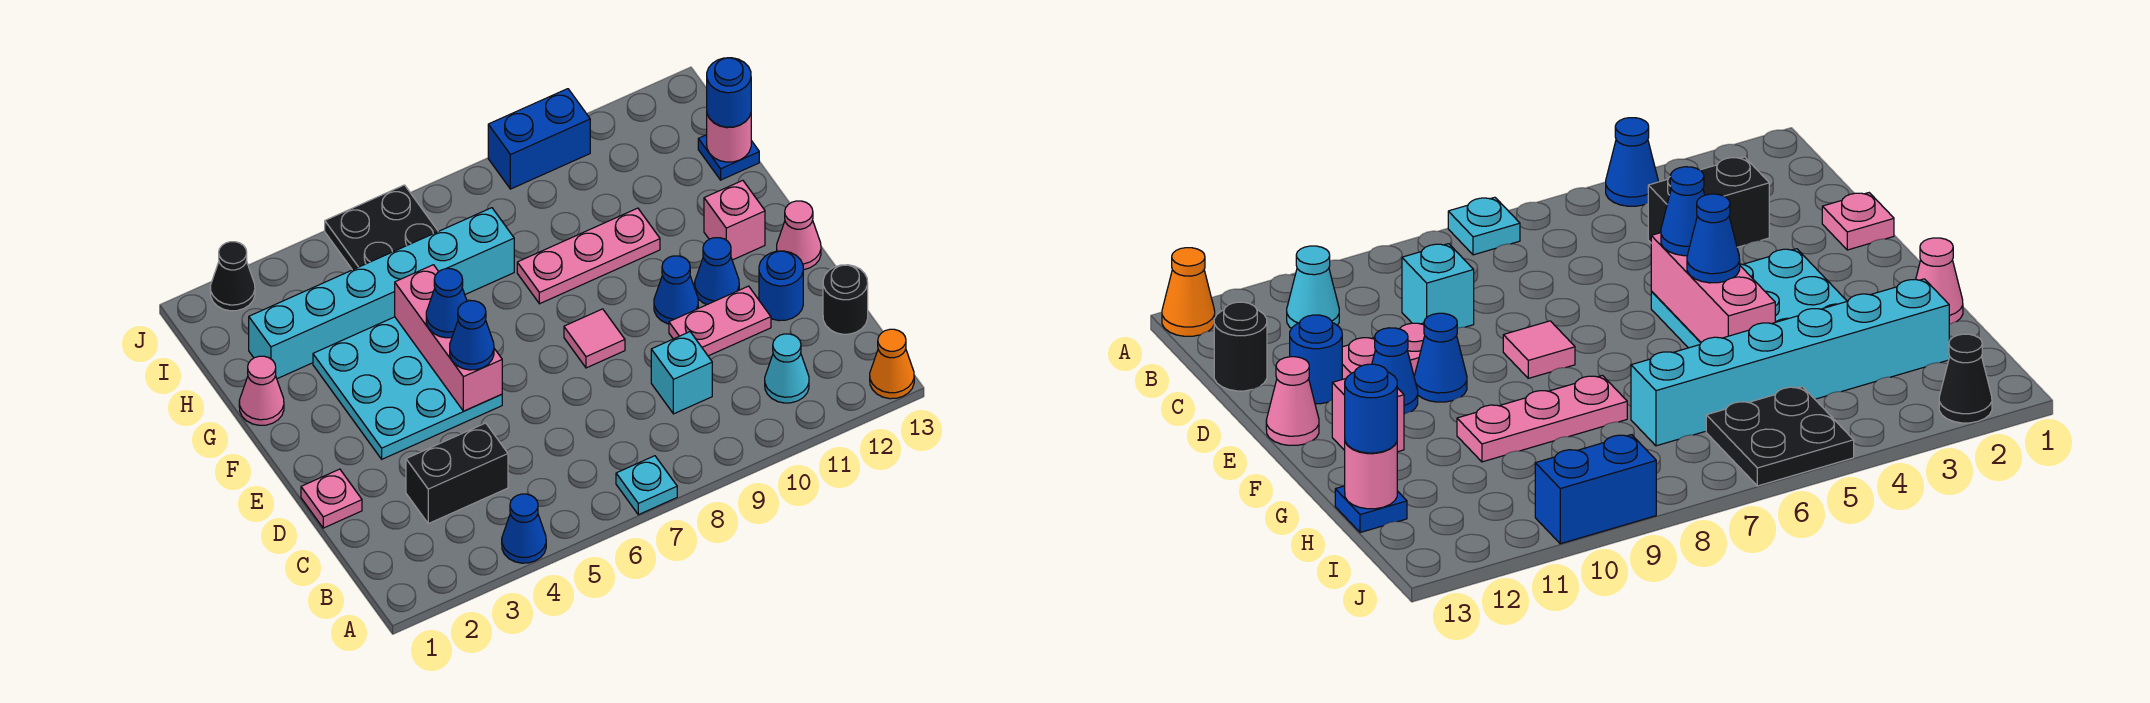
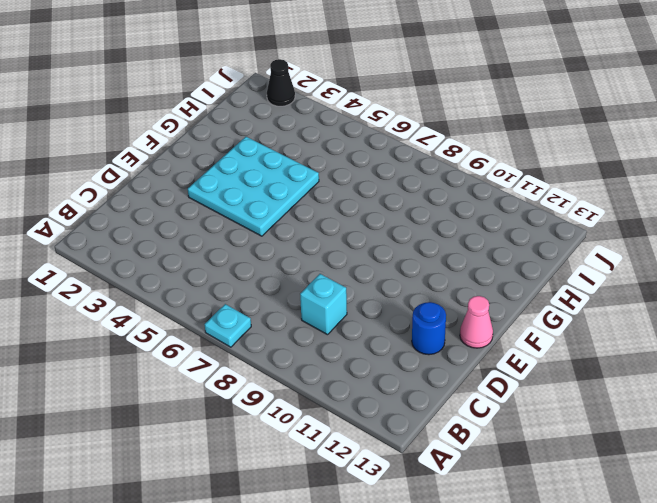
none -> blue 1x1 cone [502,494,546,563]
none -> orange 1x1 cone [870,329,914,399]
none -> cyan 1x1 cone [765,334,809,403]

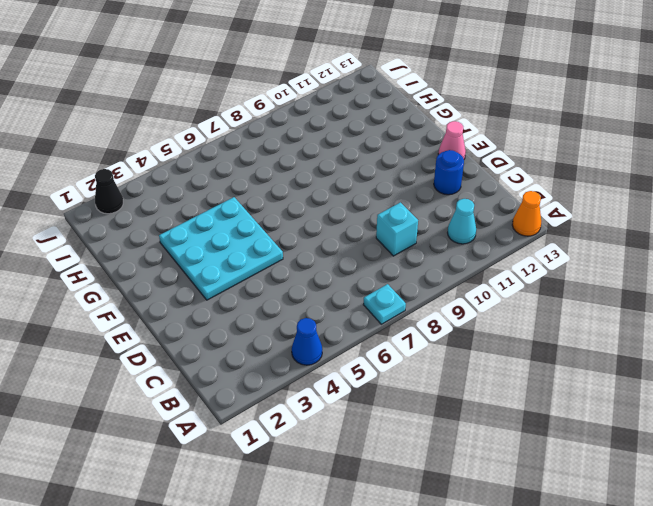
none -> black 1x2 brick [406,423,508,524]
none -> black 1x1 round brick [823,265,868,334]
none -> pink 1x1 plate [301,469,362,528]

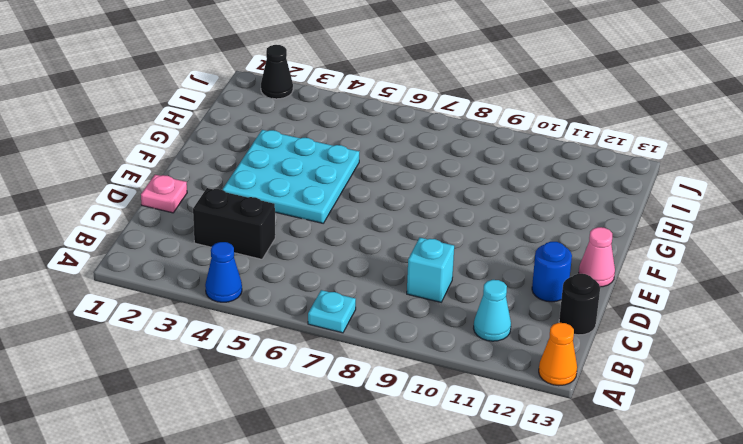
none -> pink 1x2 plate [669,286,771,356]
none -> pink 1x1 tile [564,309,625,368]
none -> blue 1x1 cone [654,256,698,324]

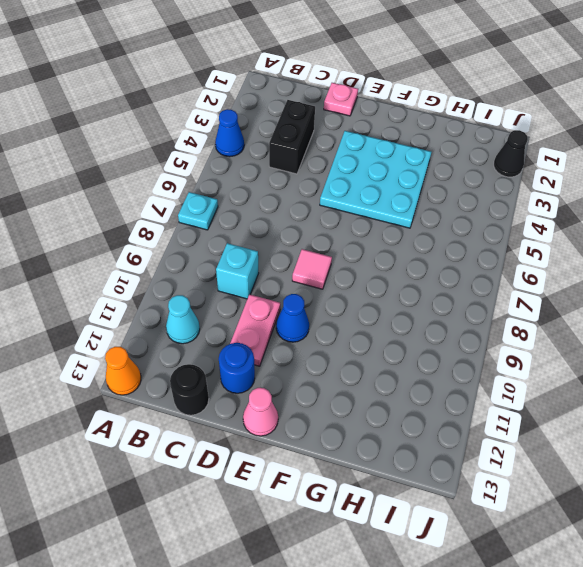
none -> blue 1x1 cone [695,238,739,305]
none -> pink 1x1 brick [704,180,765,260]
none -> pink 1x1 cone [239,356,284,425]

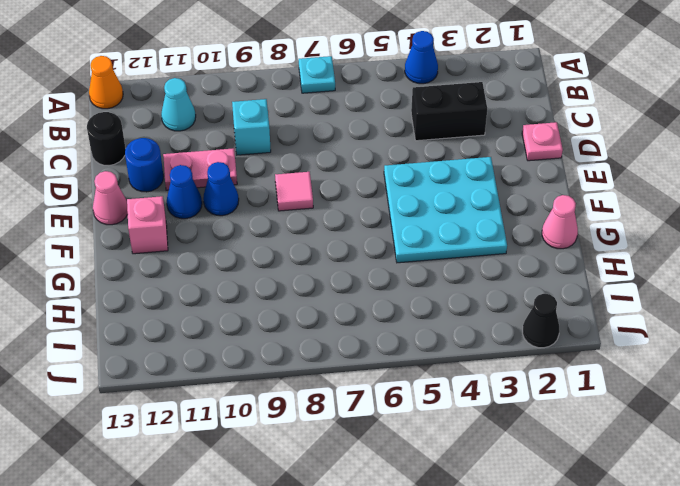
none -> pink 1x3 plate [517,208,660,304]
none -> cyan 1x6 brick [249,208,514,379]
none -> blue 1x1 plate [698,135,759,180]

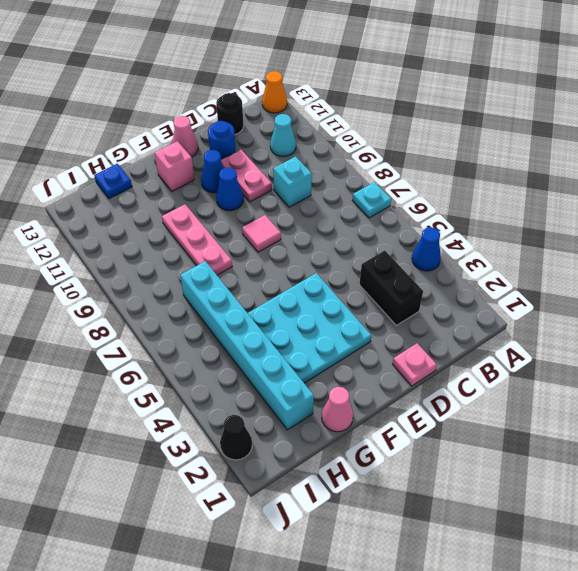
none -> black 2x2 plate [325,185,438,270]
none -> blue 1x2 brick [488,89,590,189]
none -> pink 1x3 brick [395,265,502,411]

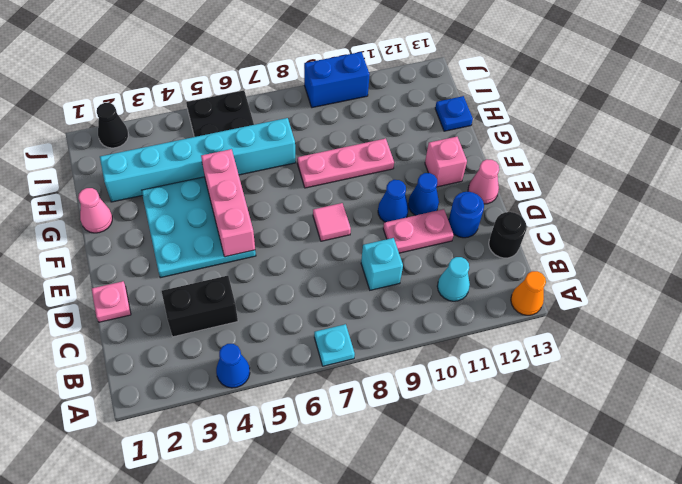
none -> pink 1x1 round brick [707,114,751,162]
none -> blue 1x1 cone [450,301,494,370]
none -> blue 1x1 cone [426,269,467,338]

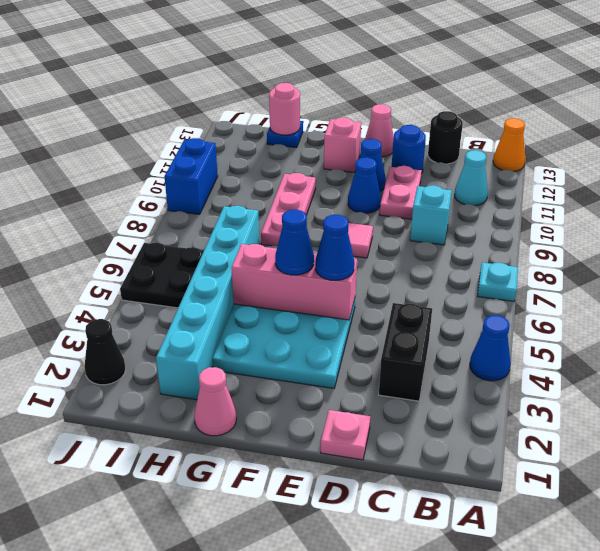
none -> blue 1x1 round brick [707,58,751,127]

